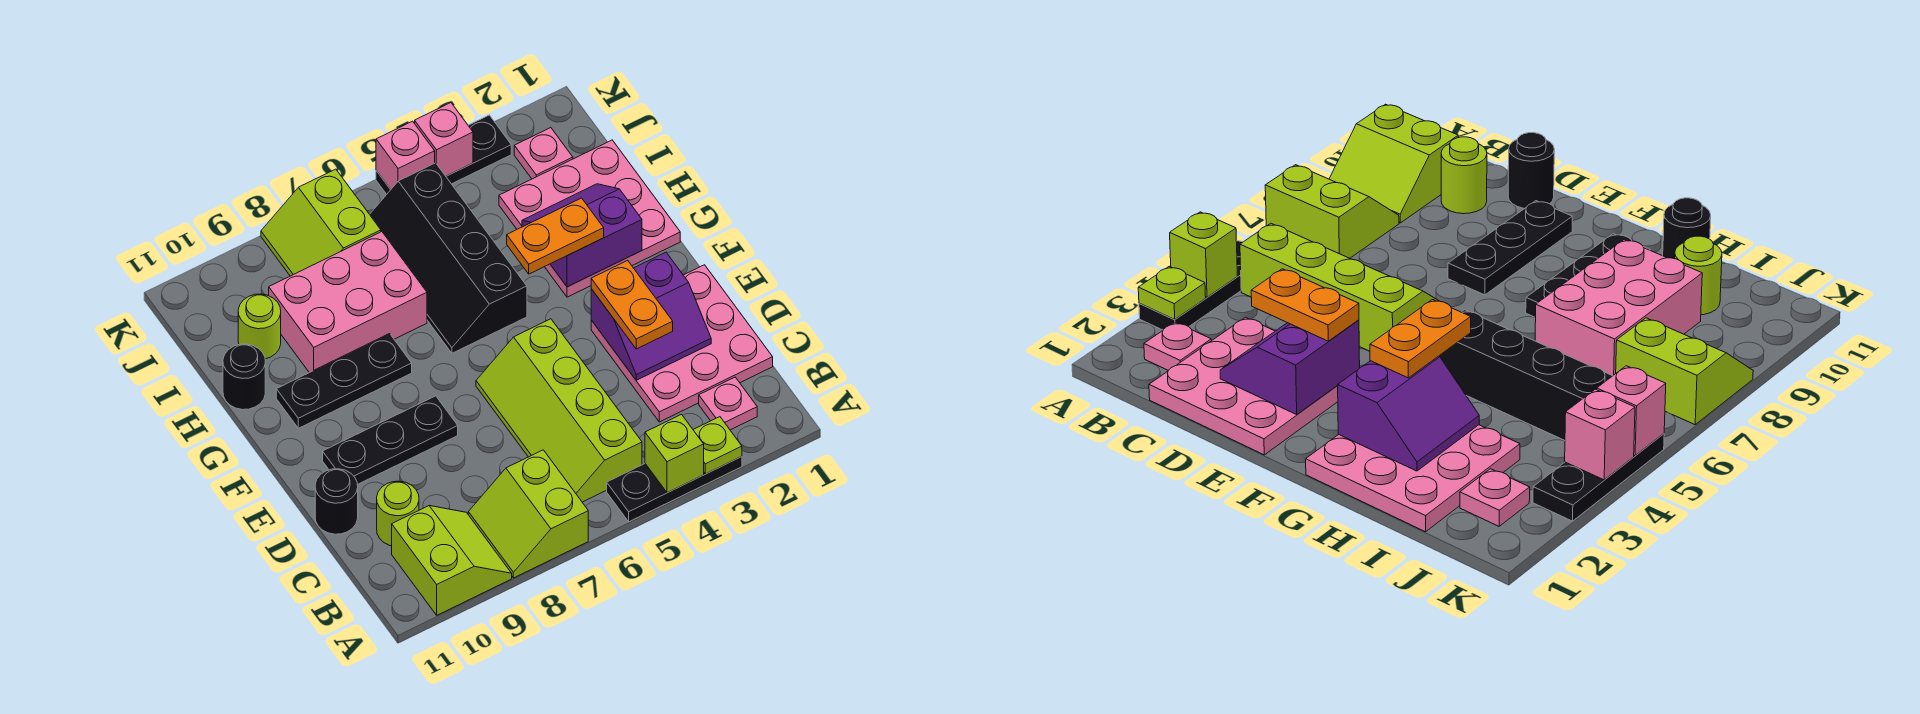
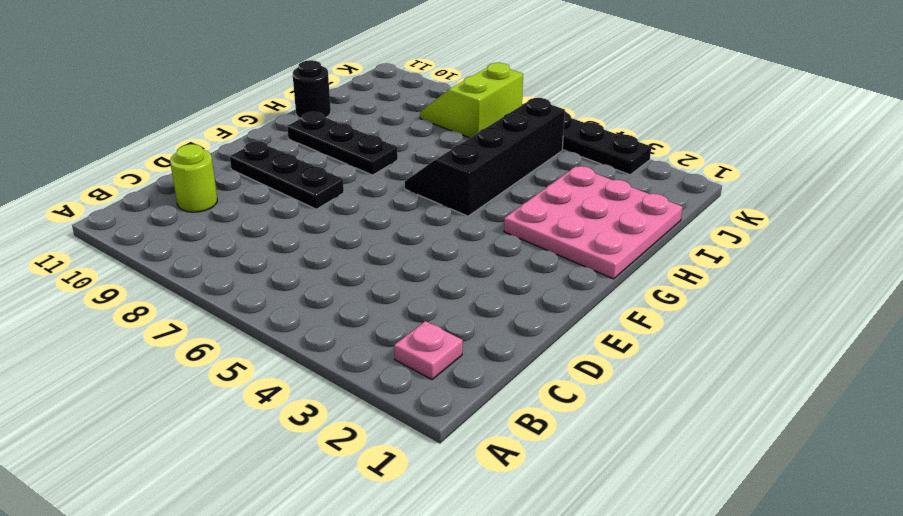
none -> black 1x3 plate [607,457,742,522]
none -> lime 2x2 slope [468,450,588,578]
none -> lime 2x2 slope [392,506,512,615]

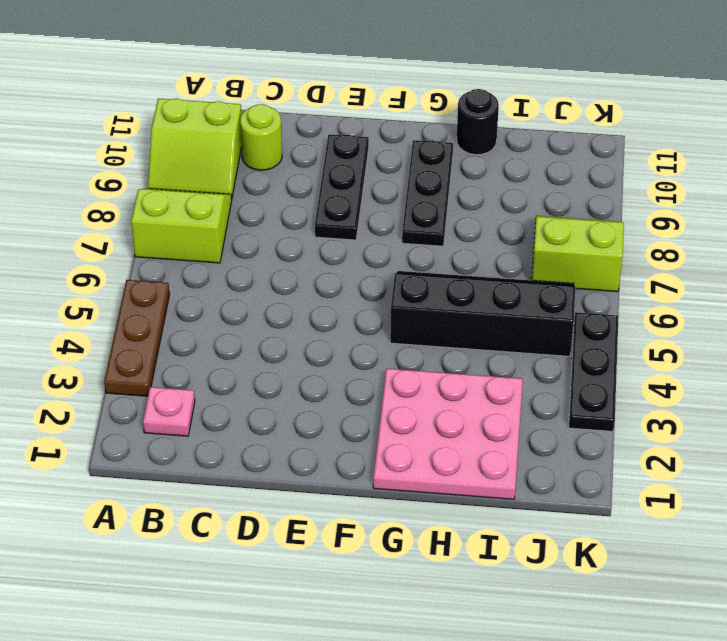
brown 1x3 plate [104,280,170,396] -> black 1x3 plate [607,457,742,522]
none -> lime 2x4 slope [476,319,642,502]
none -> pink 3x3 plate [591,265,773,422]
none -> black 1x1 round brick [315,469,358,534]

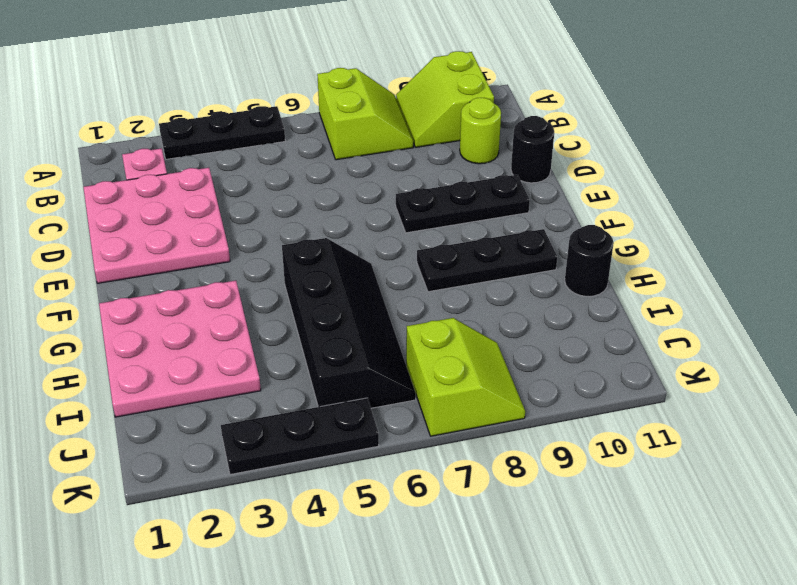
none -> lime 2x4 slope [476,319,642,502]
none -> pink 2x3 brick [269,232,427,373]
none -> lime 1x1 round brick [238,294,281,359]

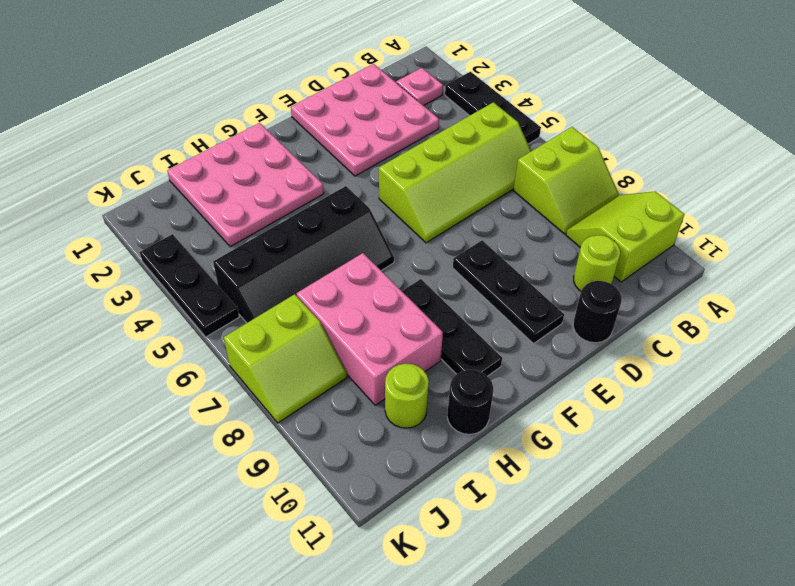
none -> pink 1x1 plate [514,128,573,179]
none -> lime 1x1 plate [693,417,742,474]
none -> lime 1x1 brick [645,415,704,493]

